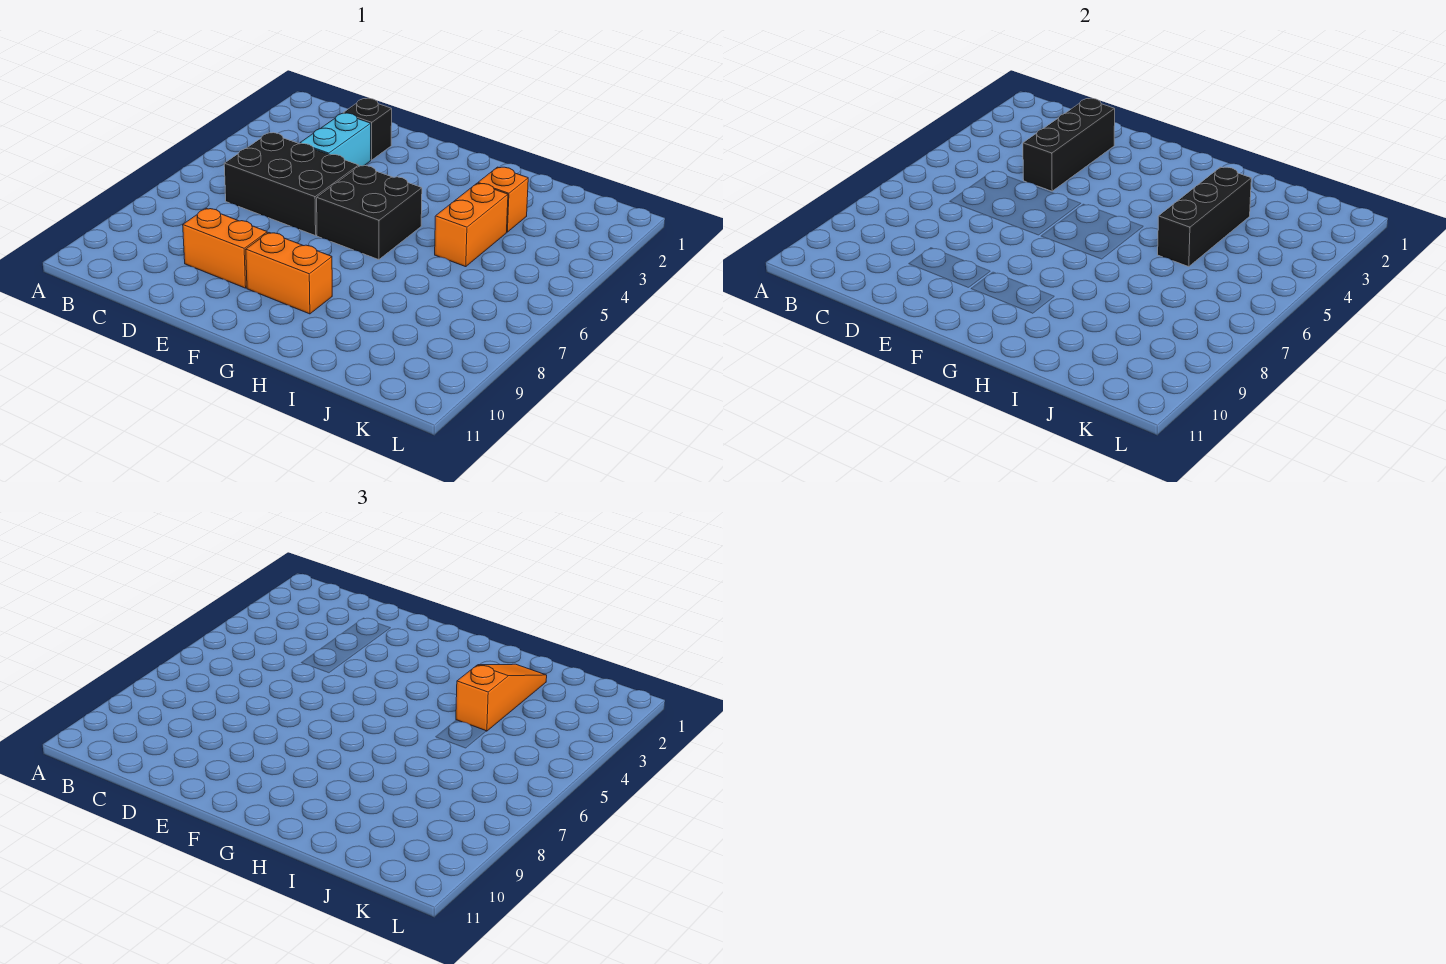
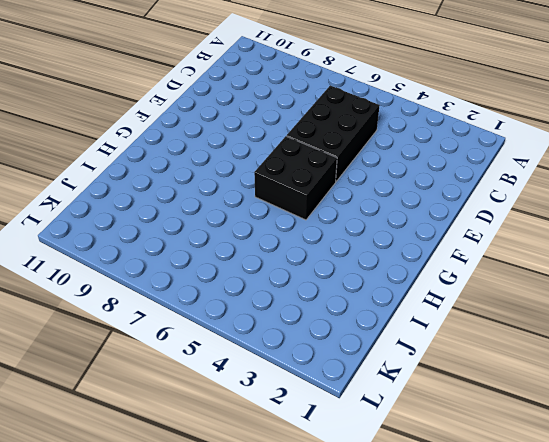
none -> black 1x1 brick [344,98,392,160]
none -> cyan 1x2 brick [300,113,371,166]

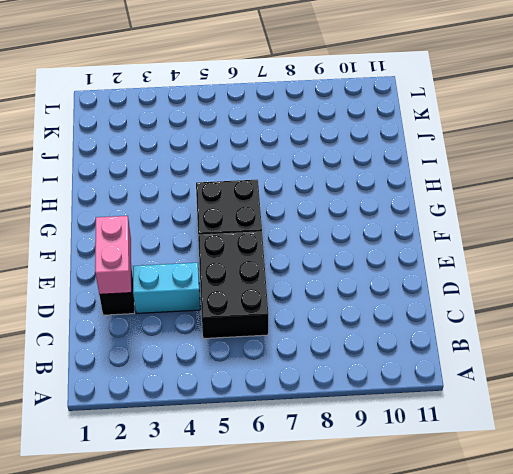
pink 1x2 brick [95,216,131,294] -> black 1x3 brick [1023,98,1115,191]
none -> orange 1x2 brick [183,208,267,288]
none -> orange 1x2 brick [246,233,332,314]

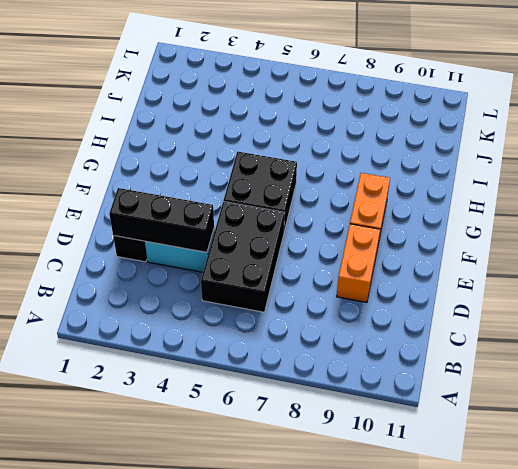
none -> orange 1x1 brick [478,167,528,232]
none -> orange 1x2 brick [435,183,508,267]

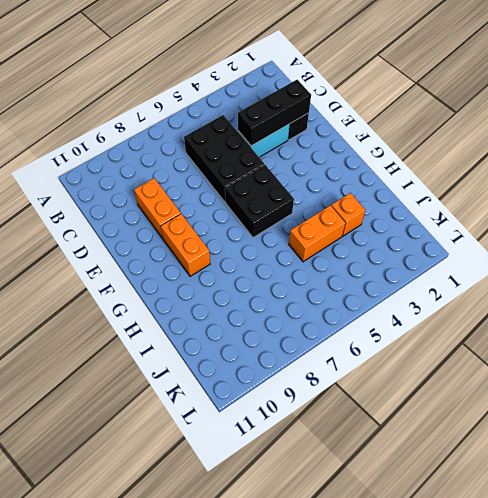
none -> black 1x3 brick [1158,167,1251,267]
none -> orange 1x3 slope [456,664,547,731]

